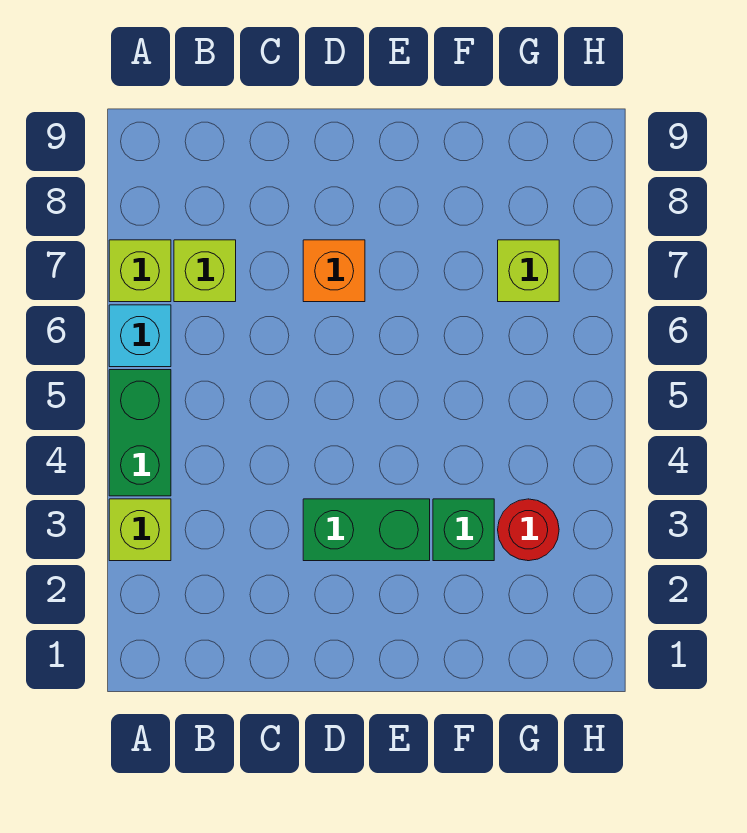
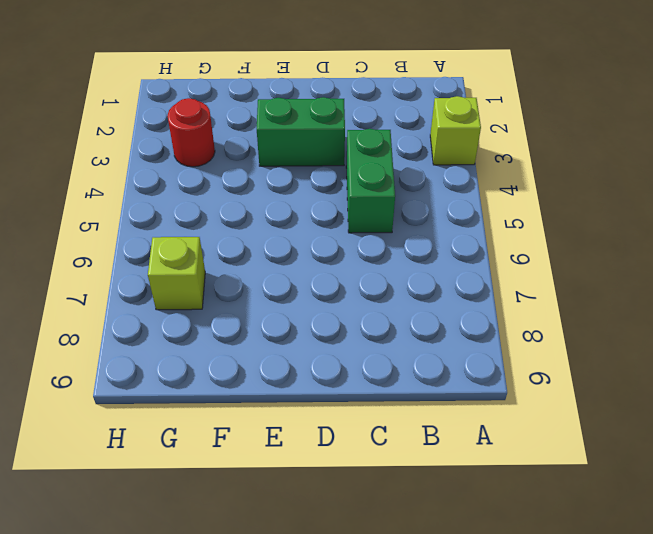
green 1x2 brick [346,129,395,233] -> green 1x2 brick moved to [109,370,171,496]
none -> cyan 1x1 brick [109,305,171,367]
none -> lime 1x1 brick [109,240,171,302]

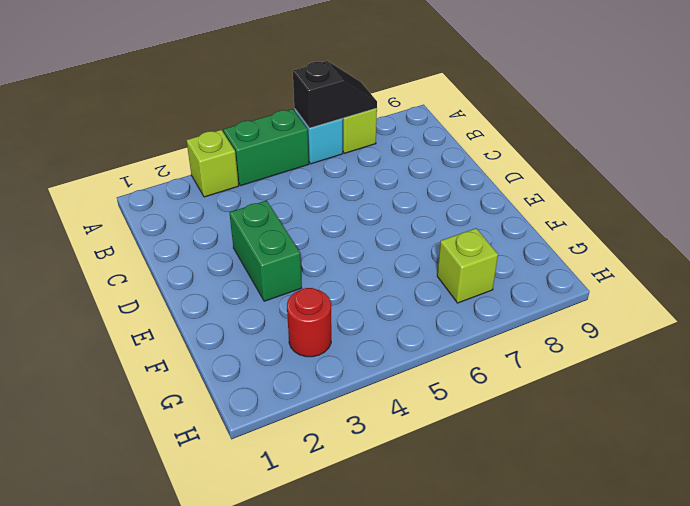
black 1x2 slope [293,61,377,128] -> none
none -> lime 1x1 brick [174,240,236,302]
none -> orange 1x1 brick [303,240,365,302]

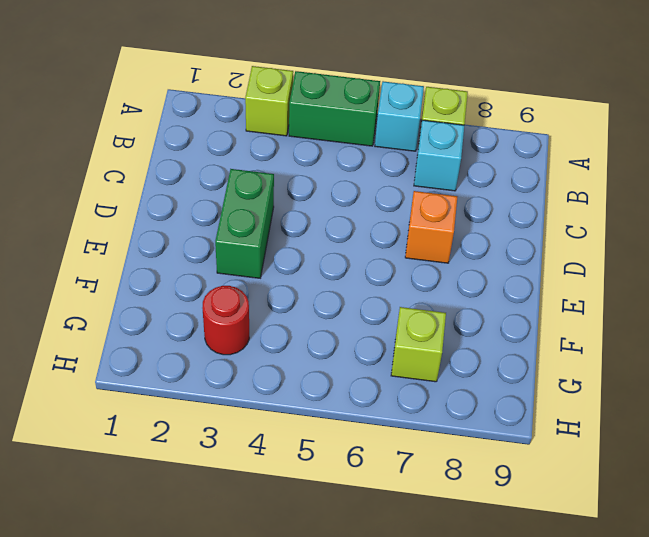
cyan 1x1 brick [414,120,464,191] -> lime 1x1 brick [174,240,236,302]
none -> green 1x1 brick [433,499,494,561]

